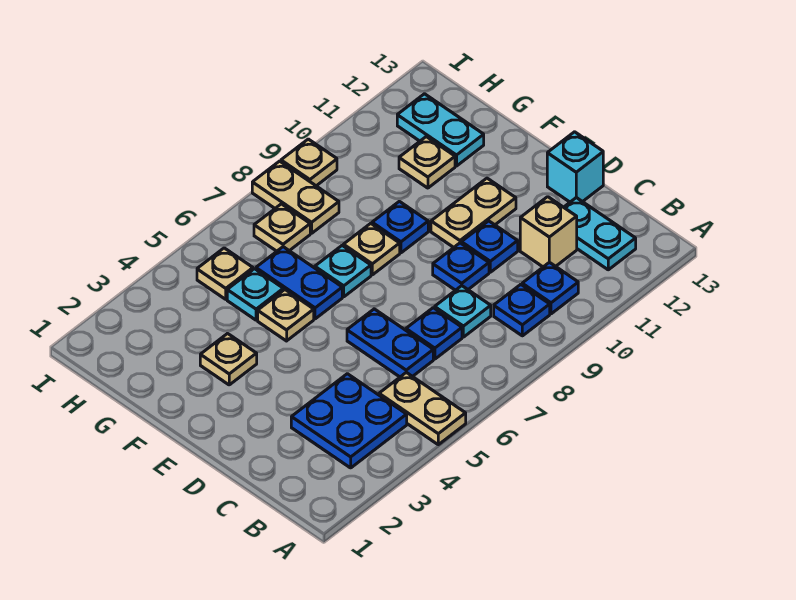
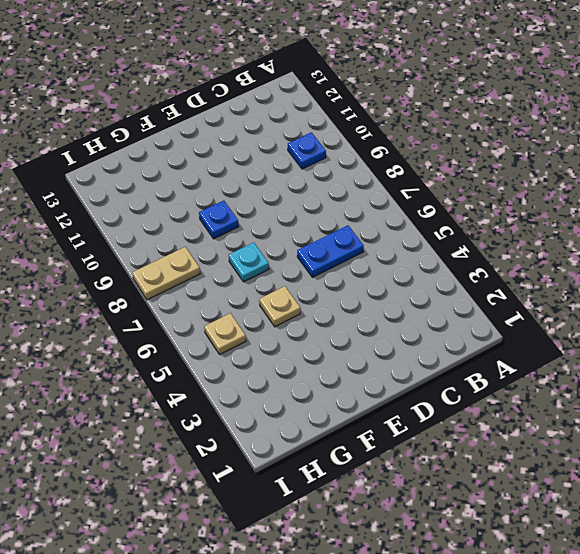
none -> tan 1x2 plate [379,372,466,445]
none -> blue 2x2 plate [291,374,407,468]
none -> blue 1x1 plate [494,284,550,336]

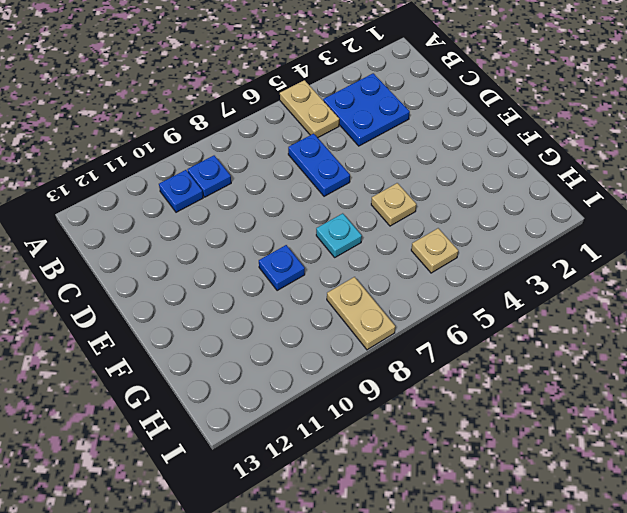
none -> cyan 1x2 plate [564,198,636,270]
none -> blue 1x1 plate [406,308,462,359]
none -> cyan 1x1 plate [435,286,491,337]

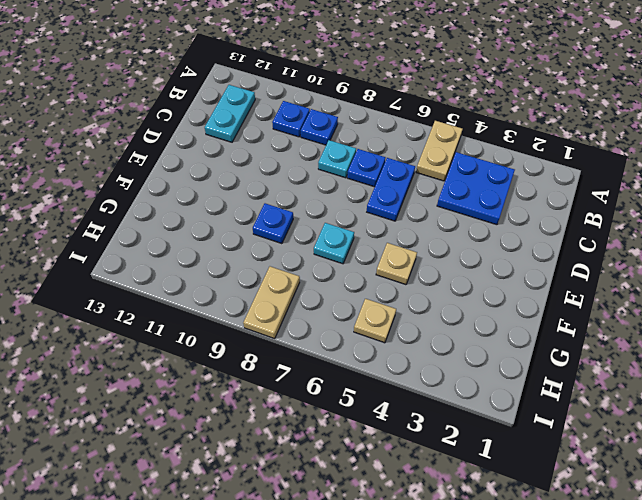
none -> tan 1x1 brick [520,197,577,267]
none -> blue 1x1 plate [433,243,489,290]
none -> blue 1x1 plate [461,221,518,272]

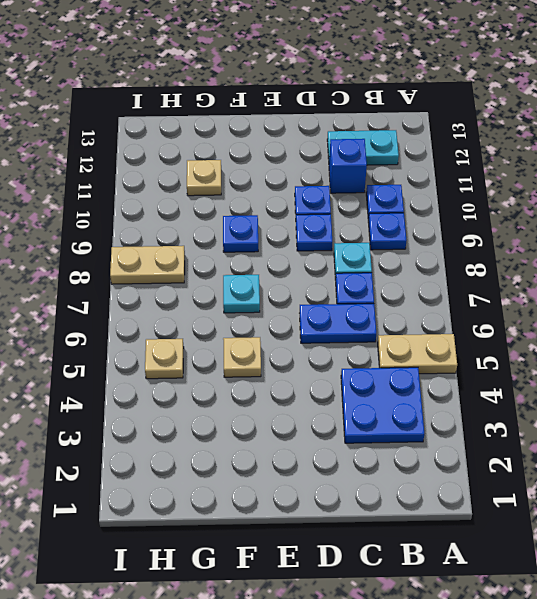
blue 1x1 brick [329,139,367,193] -> tan 1x1 brick [520,197,577,267]
none -> cyan 1x1 brick [547,132,603,202]
none -> tan 1x2 plate [431,178,516,248]
none -> tan 1x1 plate [200,334,257,385]

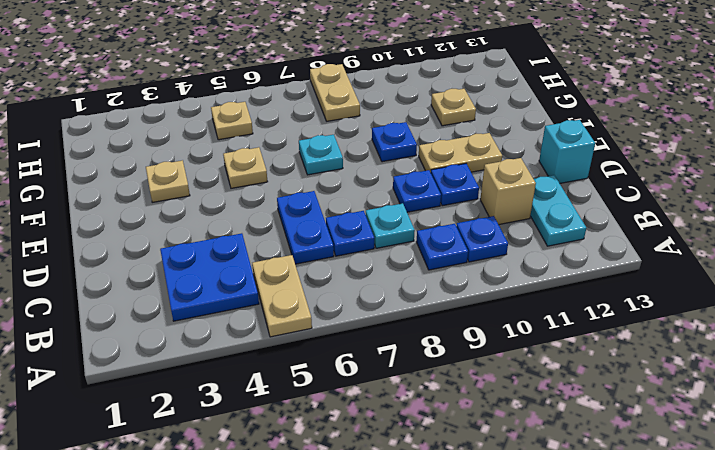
none -> blue 1x2 plate [256,247,342,319]
none -> tan 1x1 plate [343,223,400,275]
none -> cyan 1x1 plate [227,269,283,320]

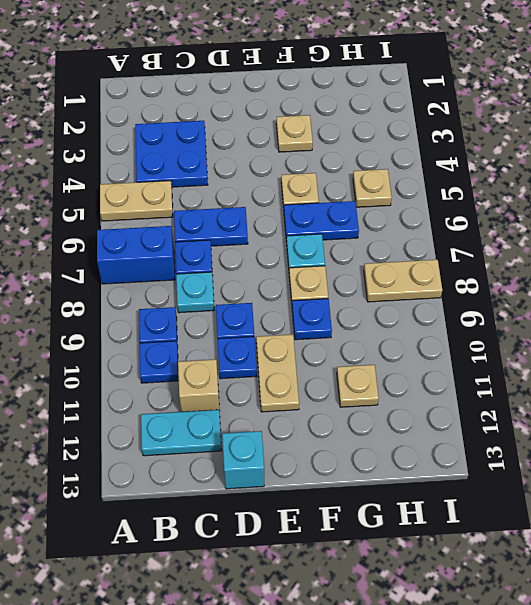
blue 1x2 brick [97,226,175,284] -> none
none -> cyan 1x1 plate [227,269,283,320]
none -> cyan 1x2 plate [397,94,484,166]
none -> tan 1x1 plate [254,204,310,251]

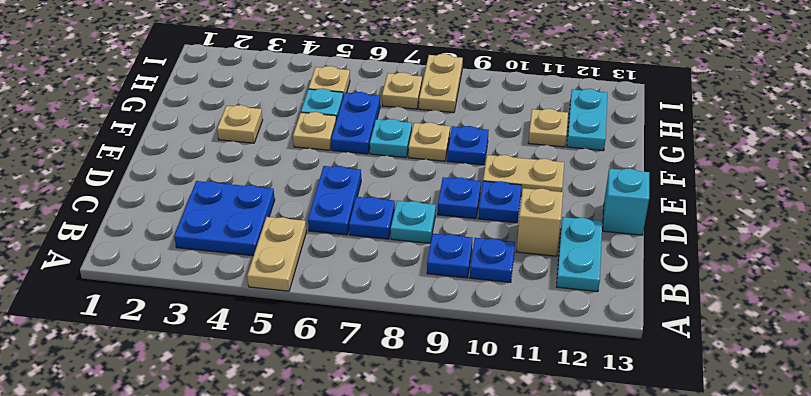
none -> tan 1x1 plate [281,139,337,186]

